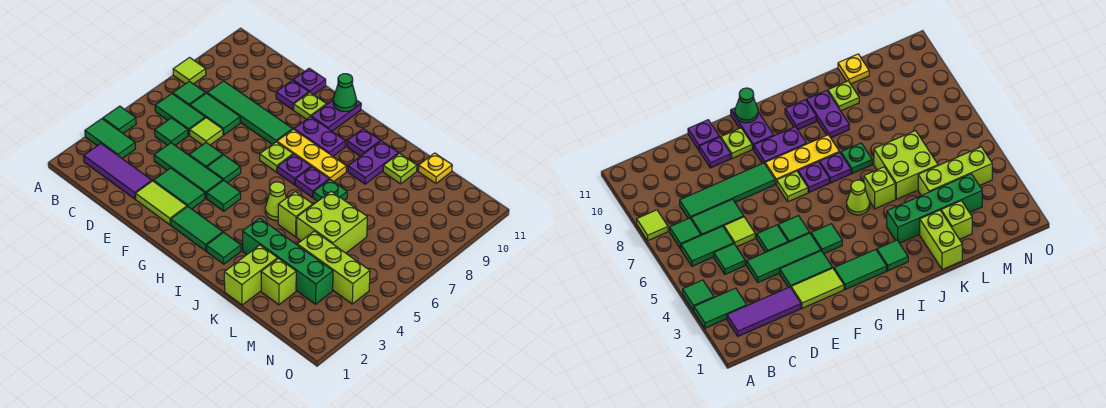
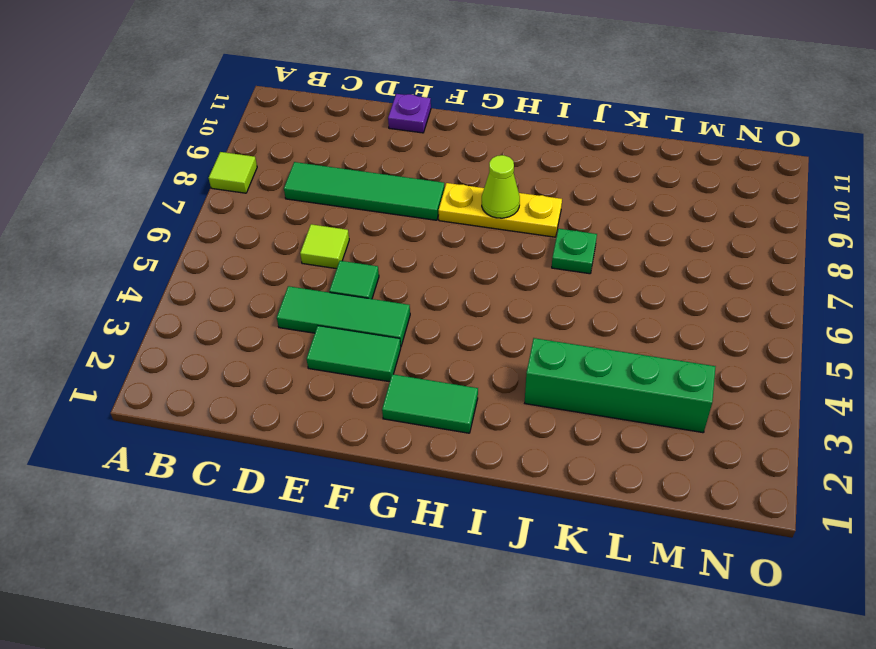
lime 1x1 cone [482,155,520,218] -> lime 1x1 cone moved to [265,182,286,220]
none -> green 1x2 tile [85,119,136,158]
none -> green 1x1 tile [103,106,136,133]
none -> purple 1x3 tile [84,144,152,199]
none -> green 1x2 tile [155,94,205,135]

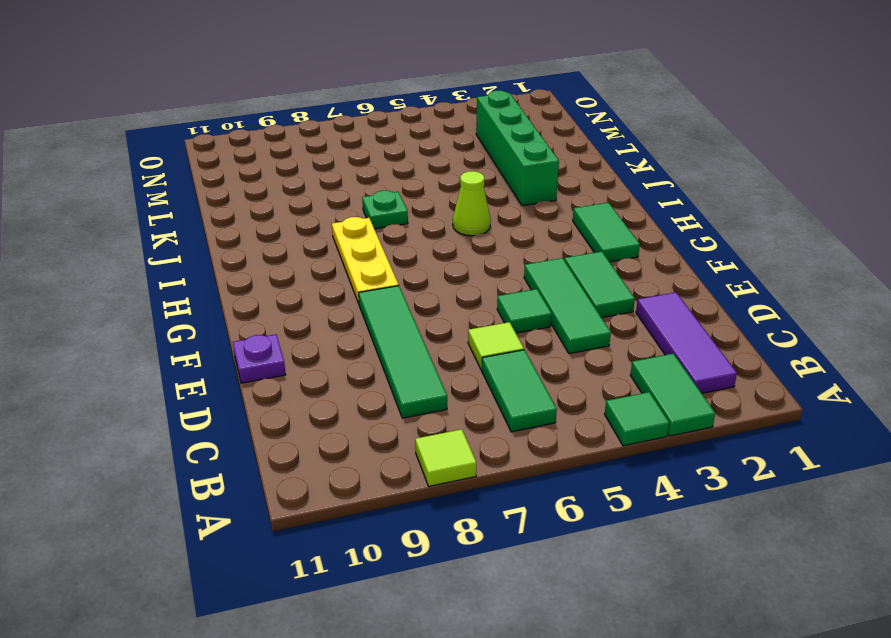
none -> green 1x1 tile [173,81,206,106]
none -> green 1x1 tile [155,118,188,145]
none -> green 1x2 tile [190,93,240,135]
none -> lime 1x2 tile [136,181,187,225]

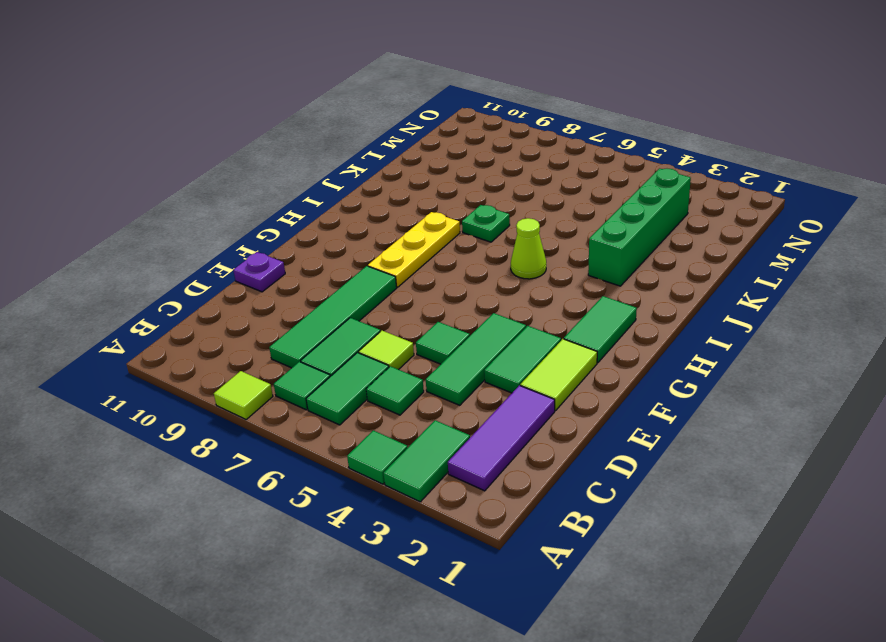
none -> purple 1x1 plate [276,80,309,110]
none -> green 1x1 tile [207,155,241,183]
none -> lime 1x1 plate [294,92,327,119]
none -> green 1x1 tile [207,180,241,211]

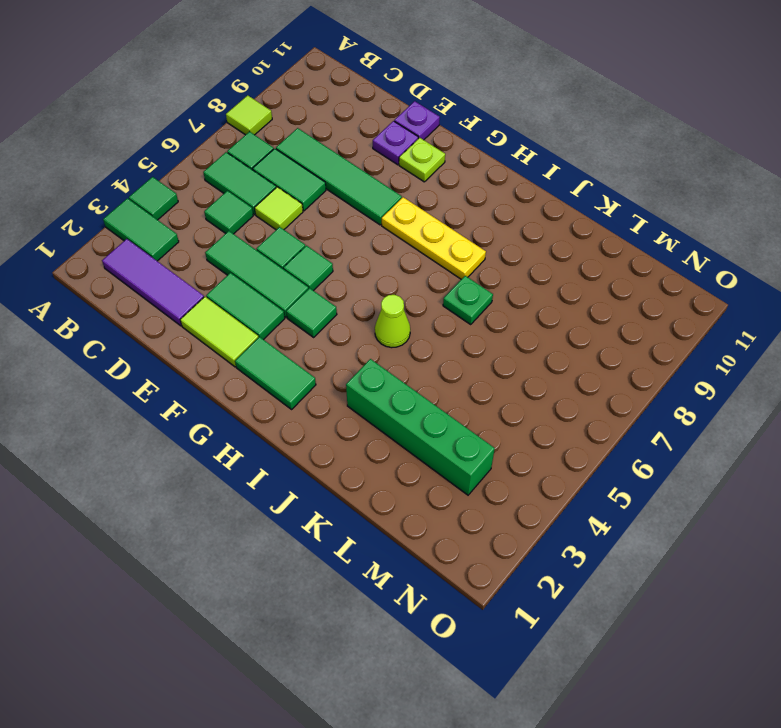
none -> lime 1x1 plate [260,142,293,172]
none -> purple 1x2 plate [294,117,345,156]
none -> purple 1x2 plate [311,100,361,131]
none -> purple 1x1 plate [277,154,311,185]

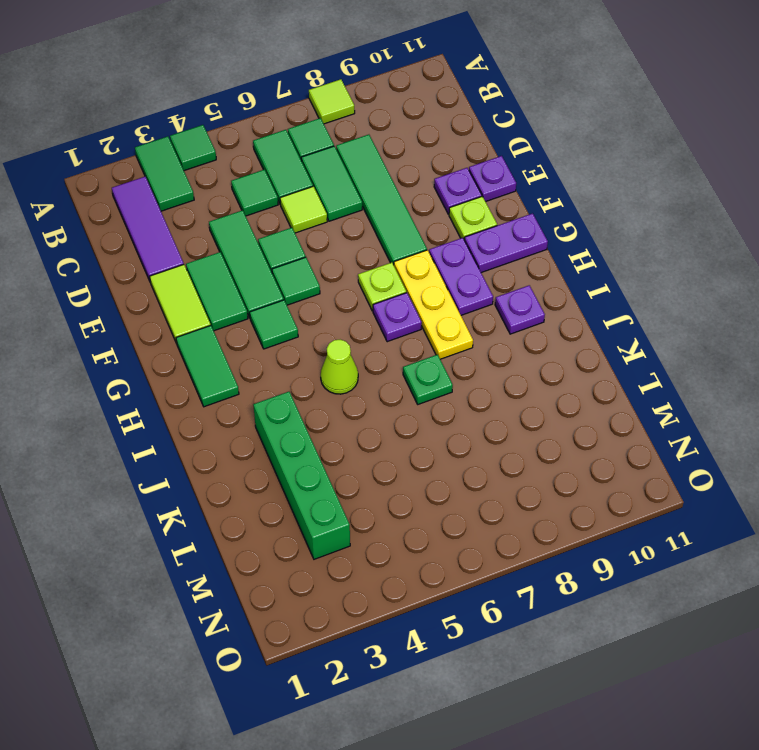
none -> green 1x1 tile [206,232,241,264]
none -> purple 1x1 plate [295,167,329,197]
none -> lime 1x1 brick [278,192,313,237]
none -> purple 1x2 plate [348,141,399,184]

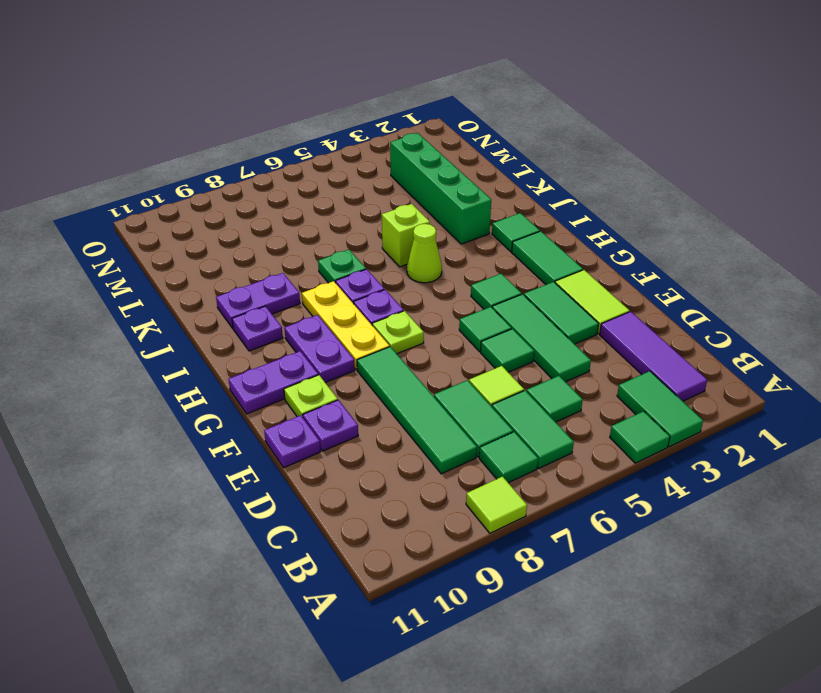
none -> lime 1x2 brick [224,245,278,305]
none -> lime 2x2 brick [297,191,367,253]
none -> lime 1x1 plate [383,153,417,184]
none -> lime 1x1 brick [261,258,296,305]

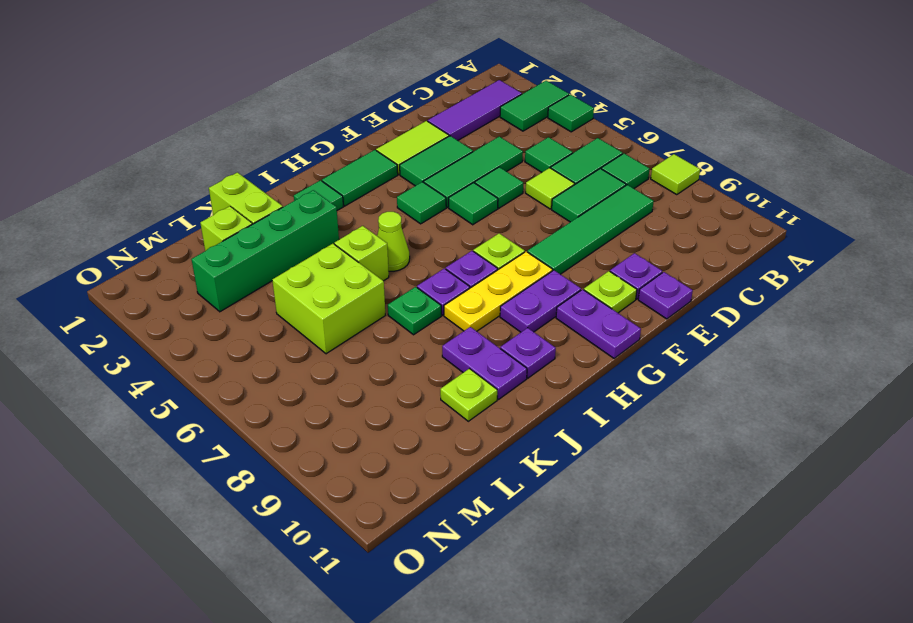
none -> lime 1x3 brick [297,231,370,304]
none -> yellow 1x1 plate [418,153,452,183]
none -> green 1x1 cone [333,74,356,111]

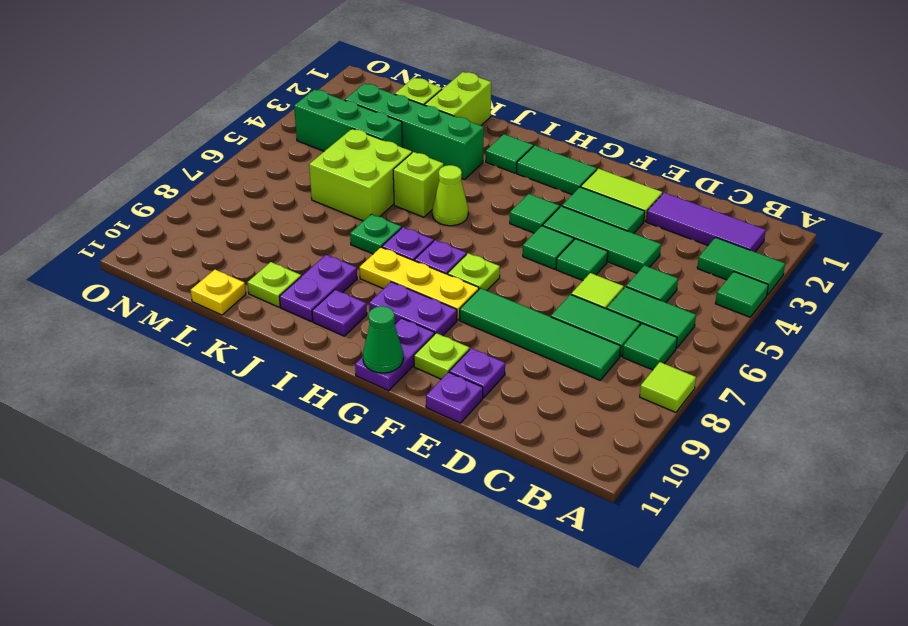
green 1x3 brick [294,89,403,151] -> lime 1x3 brick [297,231,370,304]

